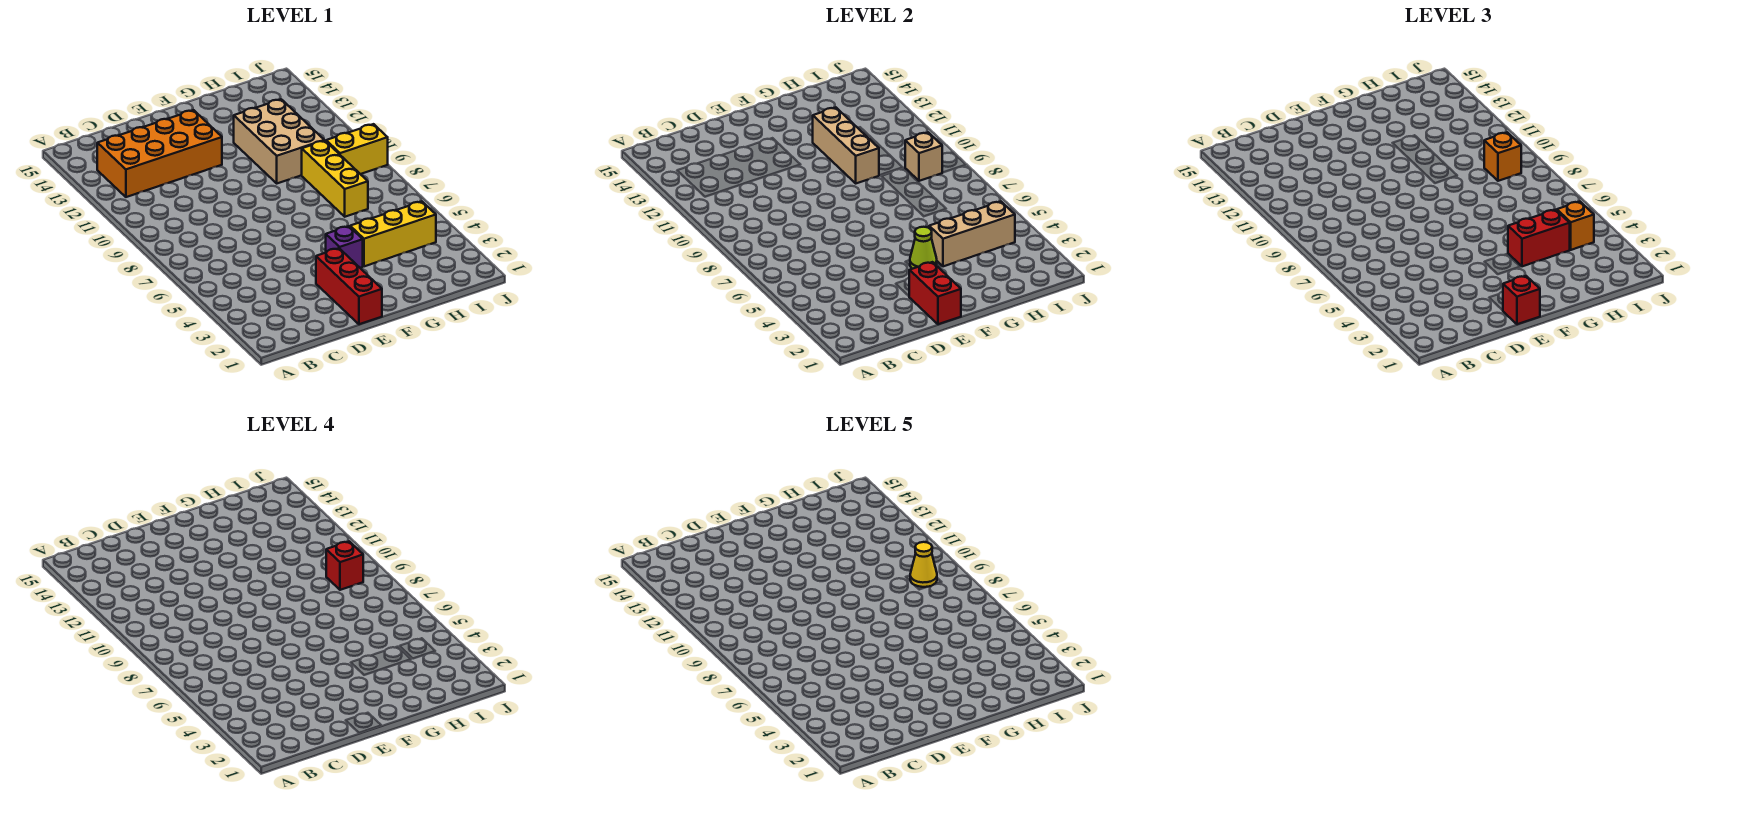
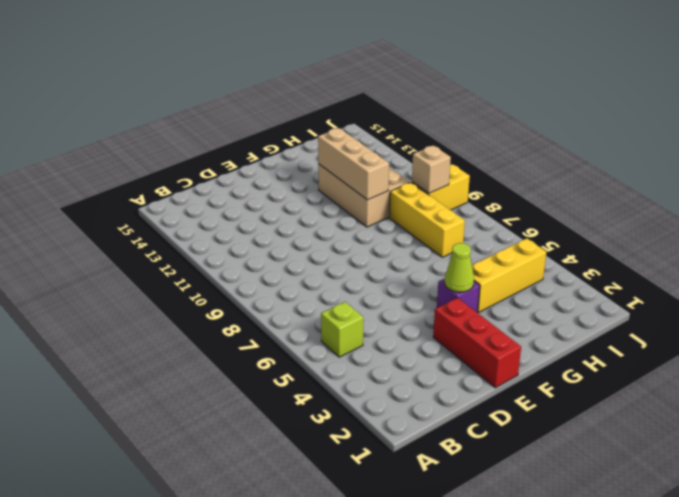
lime 1x1 brick [321,302,363,357] -> none
none -> orange 2x4 brick [97,110,222,197]
none -> red 1x2 brick [909,262,961,324]
none -> tan 1x3 brick [929,201,1015,266]

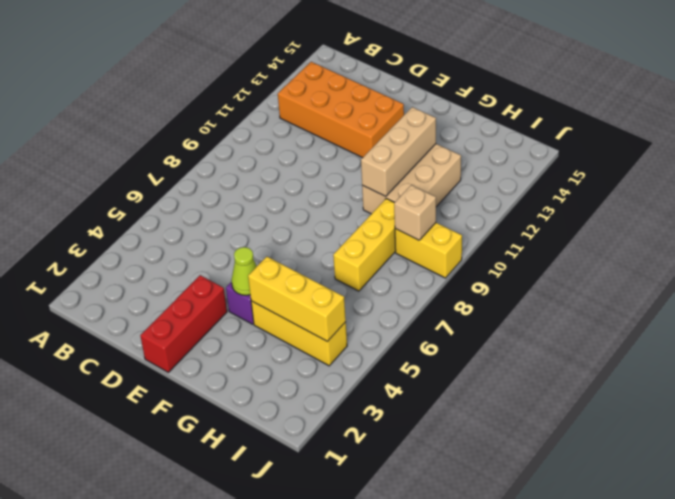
yellow 1x3 brick [248,257,346,342] -> tan 1x3 brick [929,201,1015,266]
none -> red 1x2 brick [909,262,961,324]
none -> red 1x1 brick [1503,276,1540,324]
none -> red 1x2 brick [1508,210,1570,266]

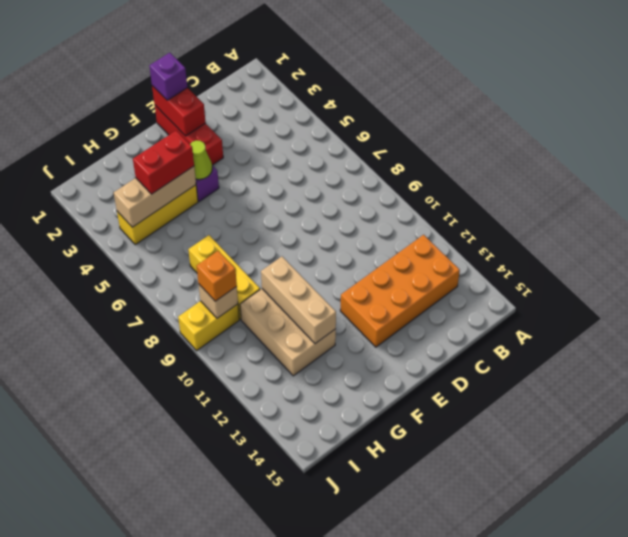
purple 1x1 brick [149,53,187,100] -> red 1x1 brick [1503,276,1540,324]
none -> orange 1x1 brick [1557,201,1594,250]
none -> red 1x1 brick [326,541,363,590]
none -> yellow 1x1 cone [910,542,937,587]

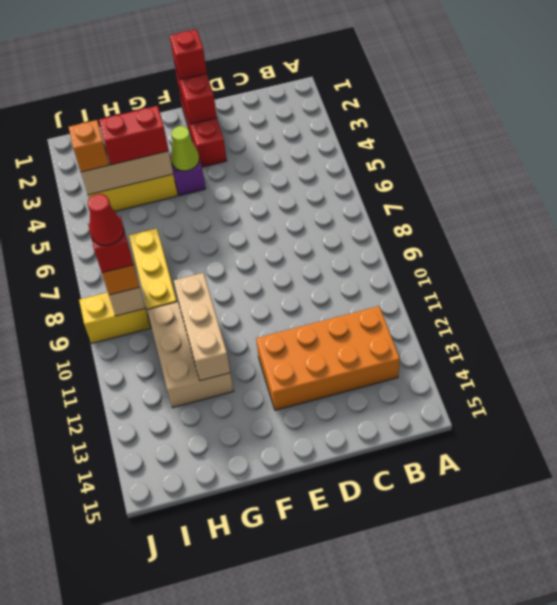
red 1x1 cone [88,194,124,246] -> yellow 1x1 cone [910,542,937,587]

